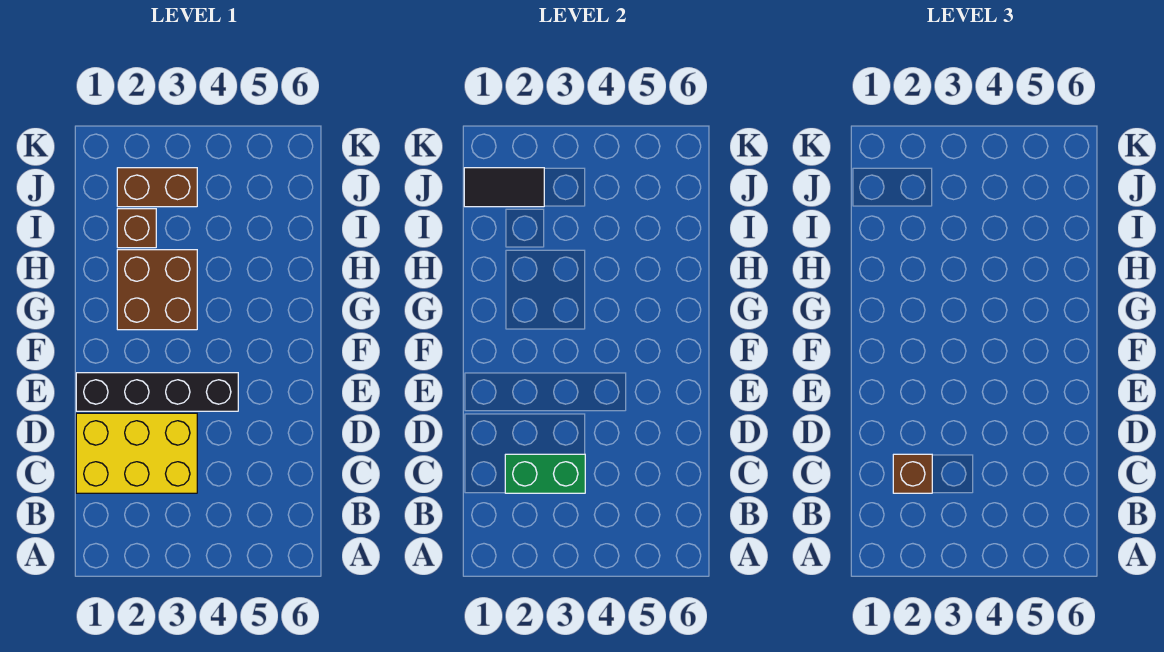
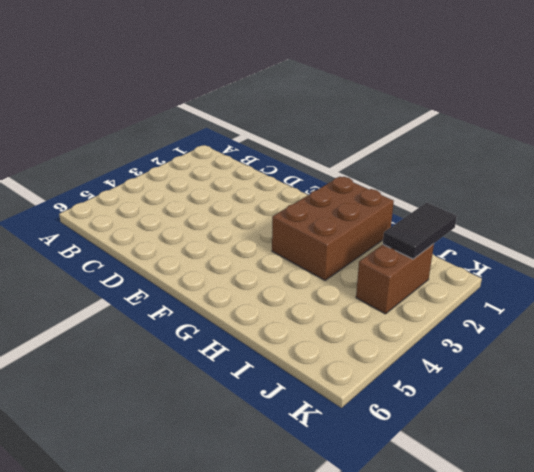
brown 2x3 brick [272,177,394,280] -> brown 2x2 brick [117,250,197,330]
none -> yellow 2x3 brick [76,413,197,493]
none -> black 1x4 brick [76,373,238,411]

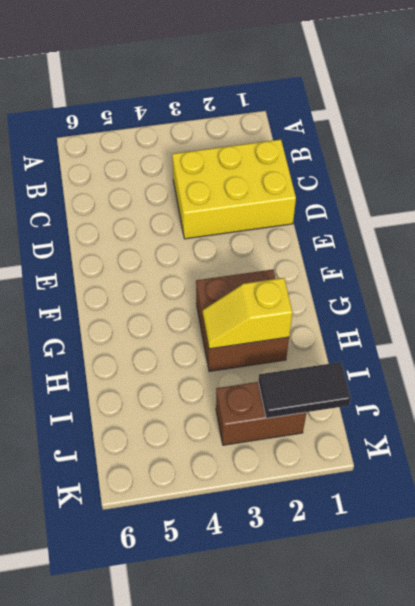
yellow 1x2 slope [203,278,293,349] -> none
none -> black 1x4 brick [76,373,238,411]
none -> brown 1x1 brick [117,209,156,248]

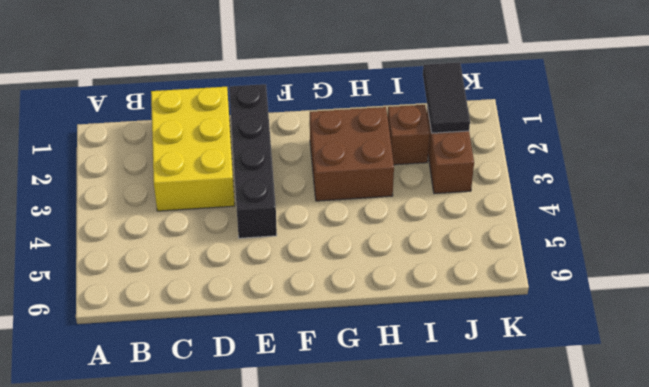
none -> green 1x2 brick [505,454,585,493]
none -> brown 1x1 brick [893,454,932,493]

